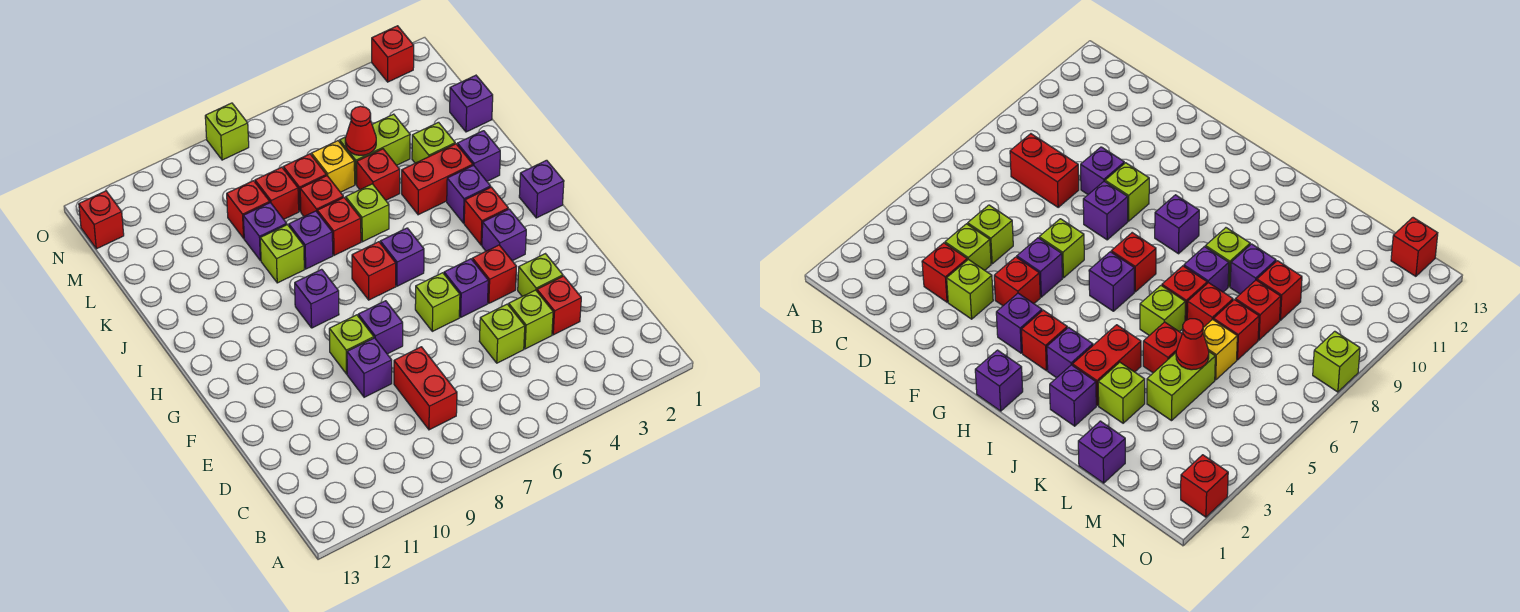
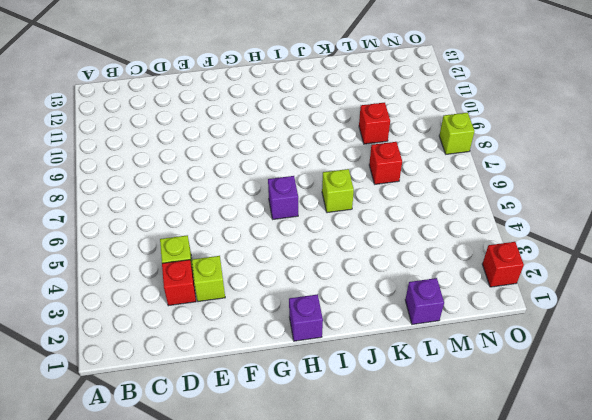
none -> red 1x2 brick [394,347,457,430]
none -> lime 1x1 brick [479,304,525,363]
none -> purple 1x1 brick [347,338,392,397]
none -> red 1x1 brick [472,245,517,303]

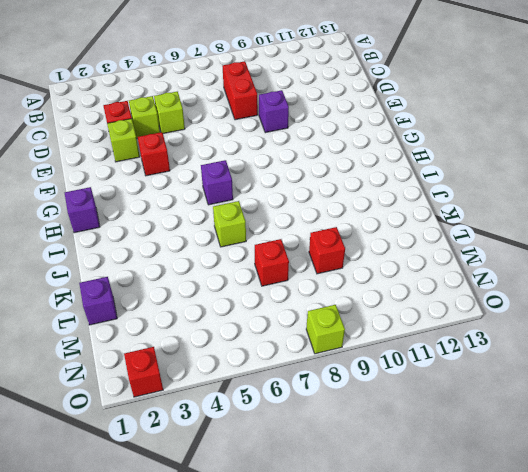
none -> purple 1x1 brick [444,259,488,317]
none -> lime 1x1 brick [415,273,460,331]
none -> purple 1x1 brick [358,301,403,354]
none -> lime 1x1 brick [329,315,374,374]

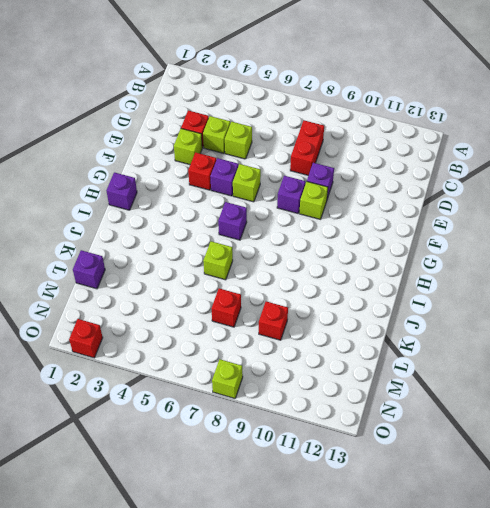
none -> purple 1x1 brick [482,209,526,261]
none -> red 1x1 brick [464,187,508,245]
none -> red 1x1 brick [352,242,396,300]
none -> purple 1x1 brick [295,269,339,328]

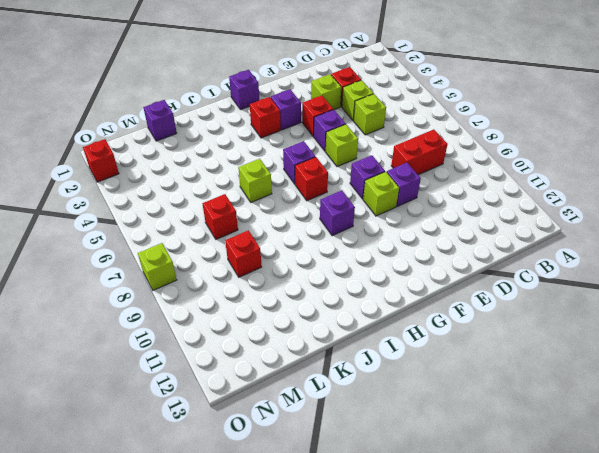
none -> purple 1x1 brick [447,165,491,223]
none -> purple 1x1 brick [457,131,500,181]
none -> red 1x2 brick [402,144,473,215]
none -> red 1x1 brick [317,197,361,255]

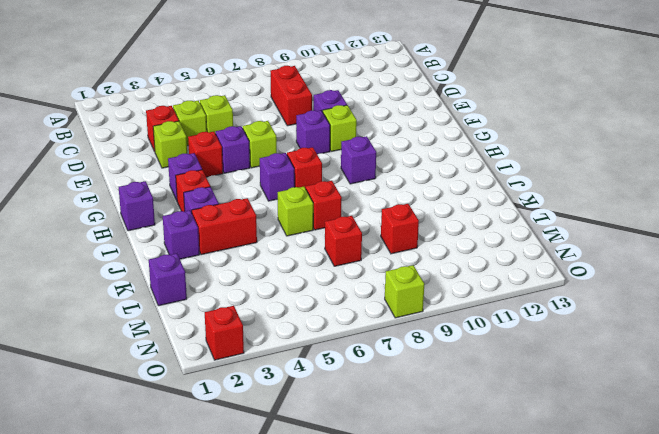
none -> purple 1x1 brick [289,211,333,269]
none -> lime 1x1 brick [260,225,304,283]
none -> lime 1x1 brick [412,122,455,163]
none -> red 1x1 brick [357,149,400,200]

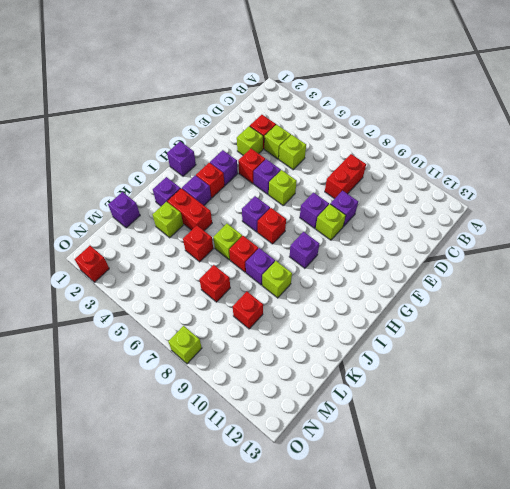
none -> red 1x1 brick [300,176,343,216]
none -> purple 1x1 brick [243,203,287,261]
none -> lime 1x2 brick [340,114,410,185]
none -> yellow 1x1 brick [312,141,355,192]

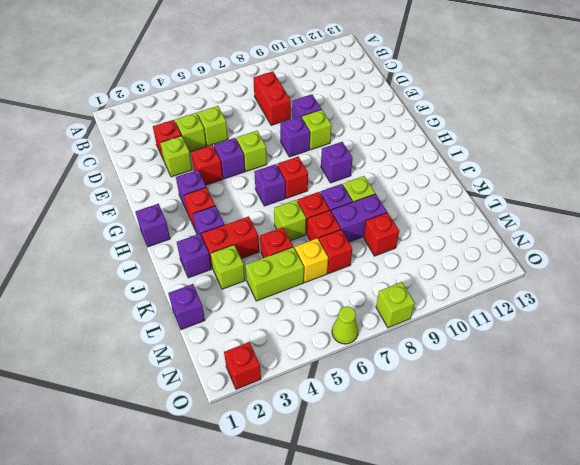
purple 1x2 brick [331,194,387,242] -> purple 1x1 brick [243,203,287,261]
lime 1x1 cone [332,306,358,344] -> none
none -> red 1x1 brick [255,167,299,219]
none -> red 1x1 brick [79,191,124,249]
none -> red 1x1 cone [345,106,376,155]

